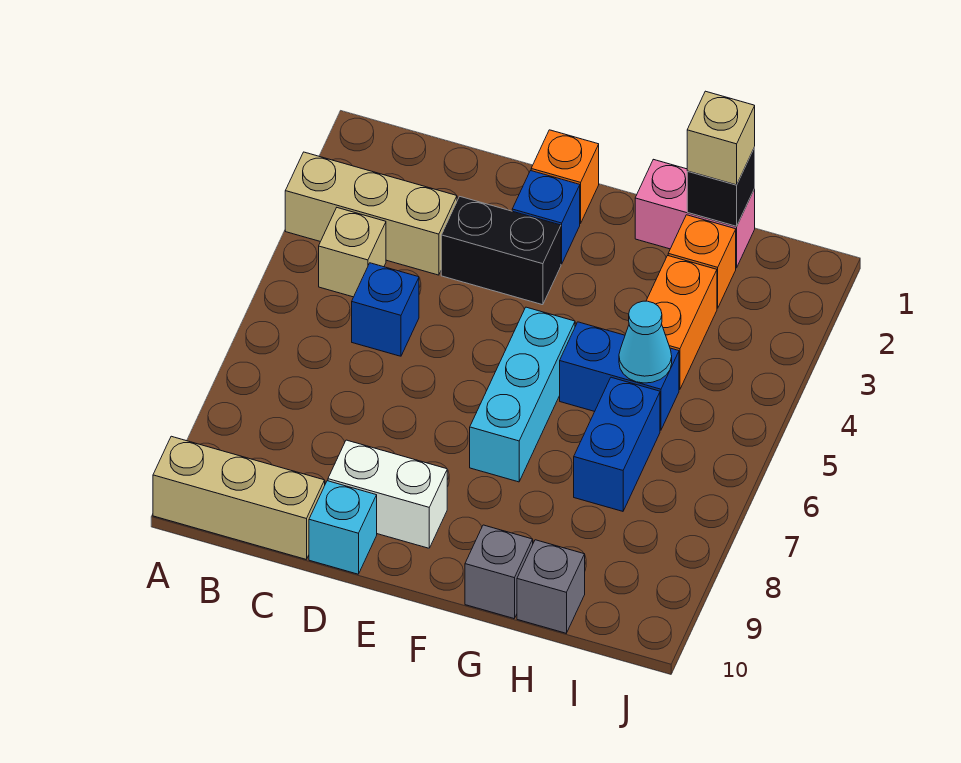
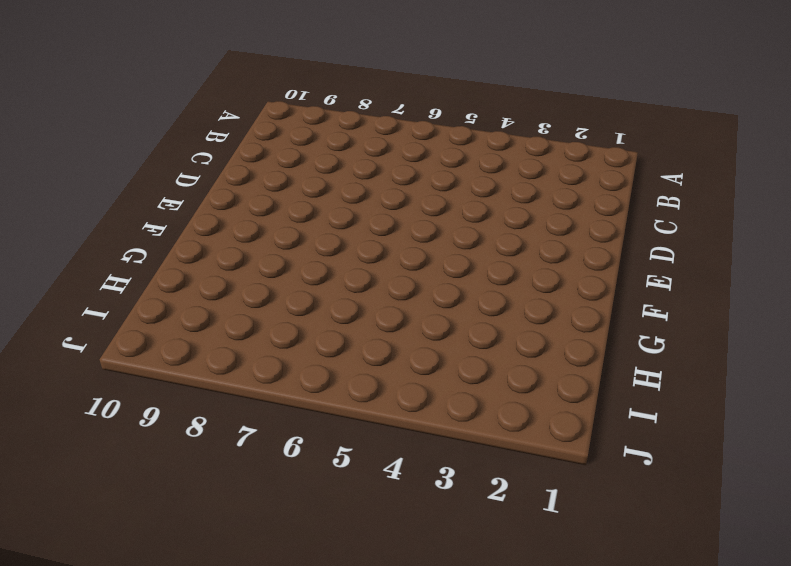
none -> tan 1x3 brick [285,152,457,275]
none -> tan 1x3 brick [153,436,325,559]
none -> tan 1x1 brick [319,208,386,297]

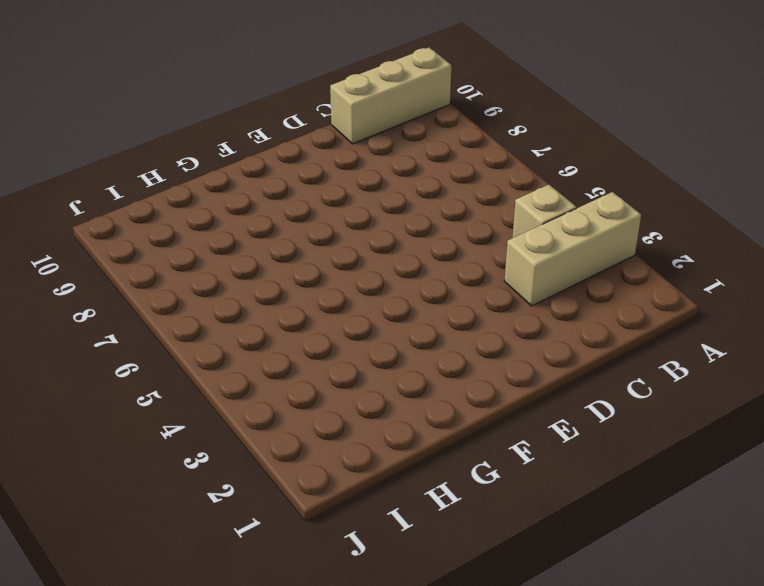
none -> blue 1x1 brick [352,263,419,356]
none -> black 1x2 brick [441,197,561,305]
none -> white 1x2 brick [328,440,447,548]

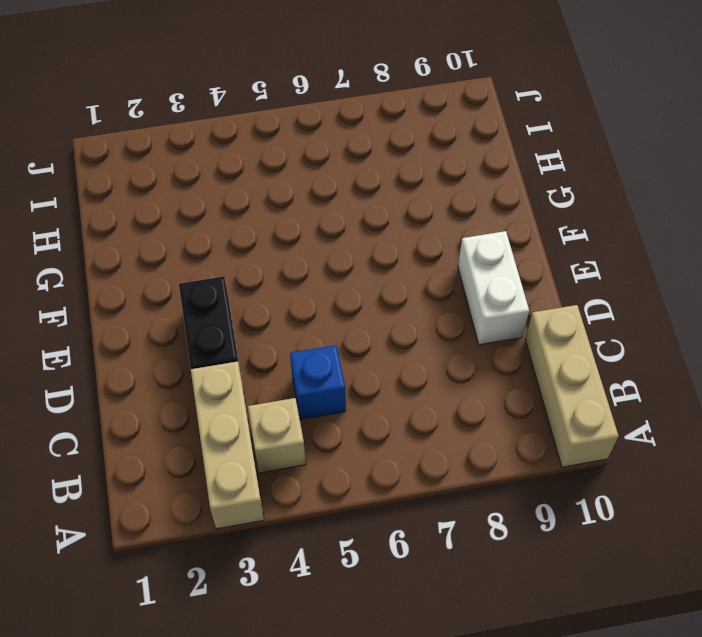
none -> cyan 1x1 brick [309,481,377,574]
none -> orange 1x1 brick [531,130,599,223]
none -> blue 1x1 brick [512,171,580,264]

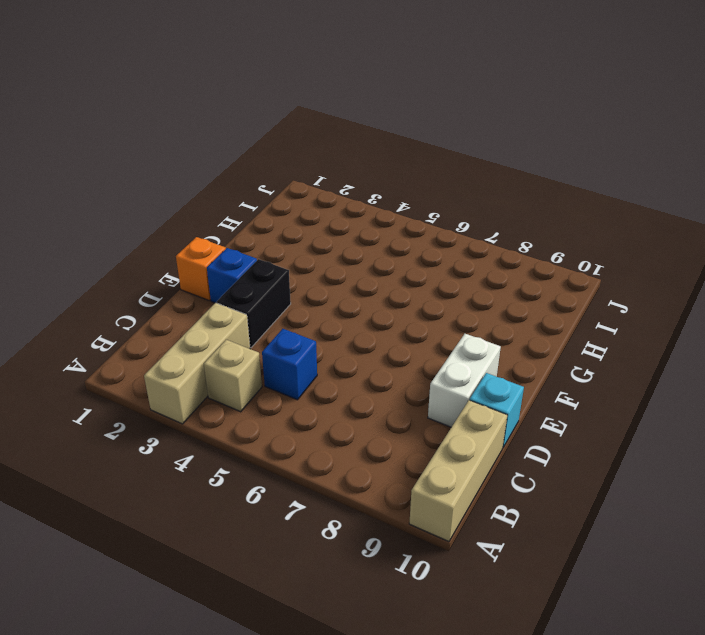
none -> cyan 1x3 brick [470,307,575,482]
none -> pink 1x2 brick [635,159,755,268]
none -> blue 1x2 brick [560,322,679,430]

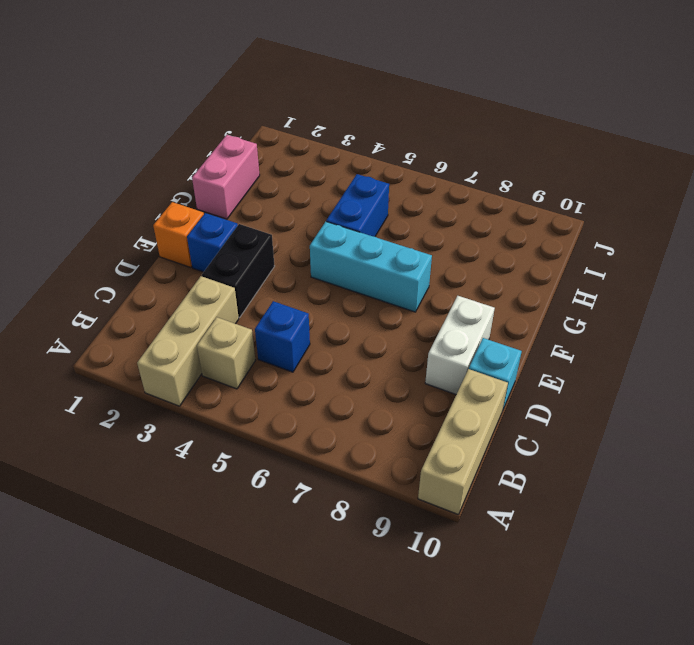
none -> grey 1x1 brick [465,525,533,618]
none -> orange 1x1 brick [668,215,736,308]
none -> orange 1x2 brick [646,256,717,390]

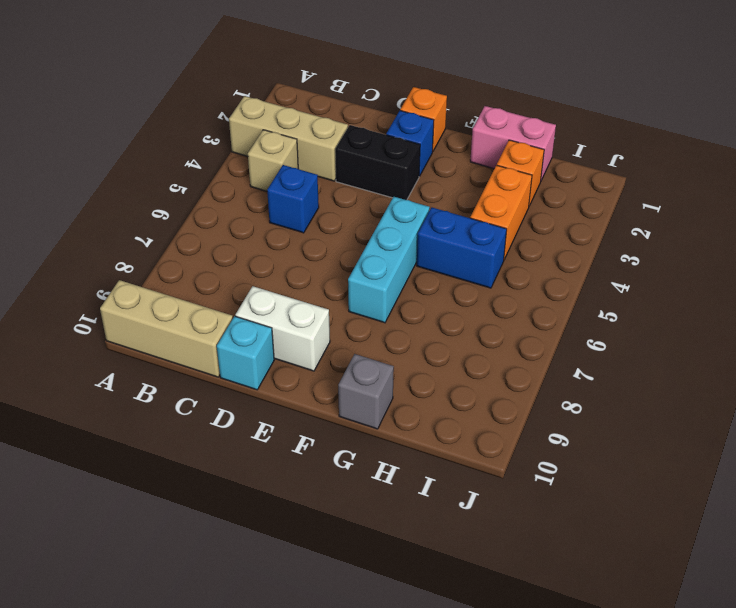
none -> blue 1x2 brick [574,377,660,511]
none -> grey 1x1 brick [517,540,585,633]
none -> black 1x1 brick [687,148,755,226]

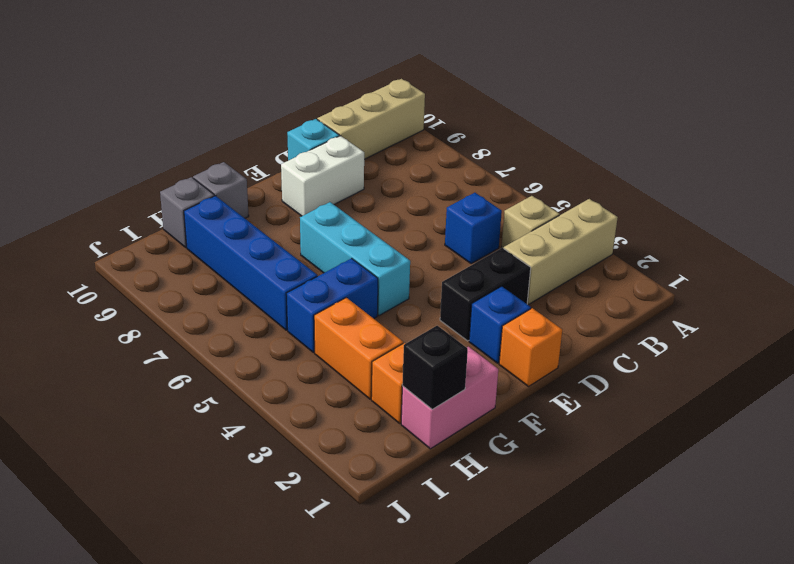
blue 1x4 brick [184,196,317,330] -> blue 1x2 brick [574,377,660,511]
none -> cyan 1x1 cone [619,301,672,383]
none -> tan 1x1 brick [687,91,755,185]

